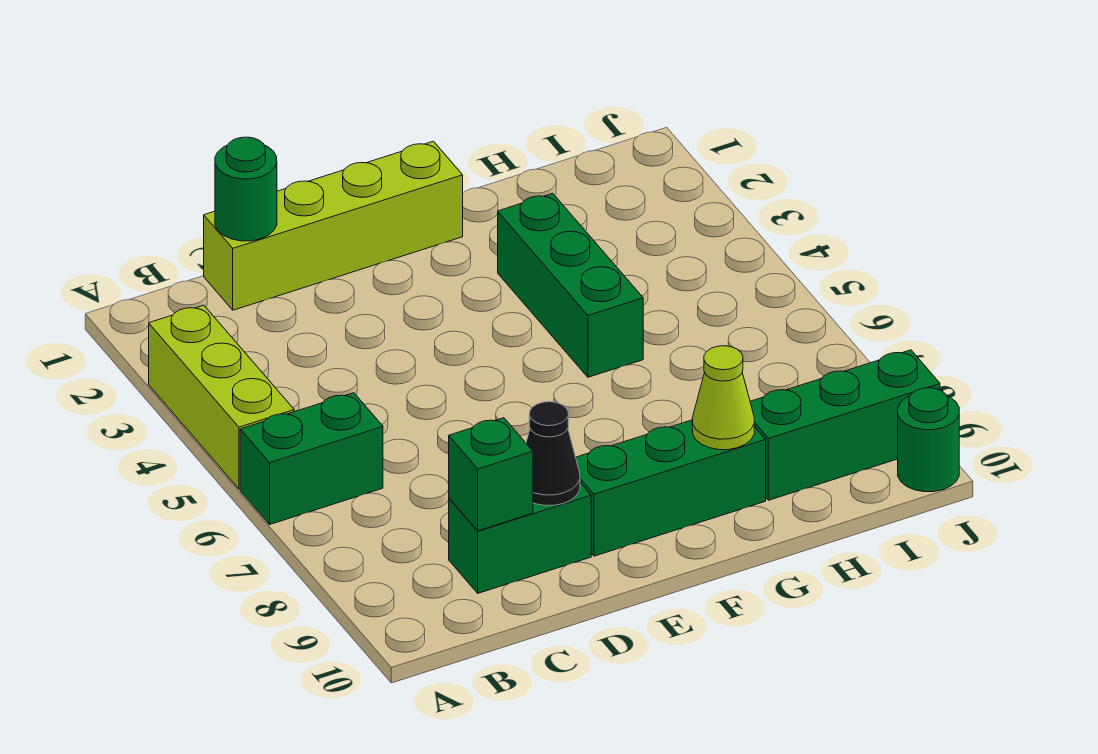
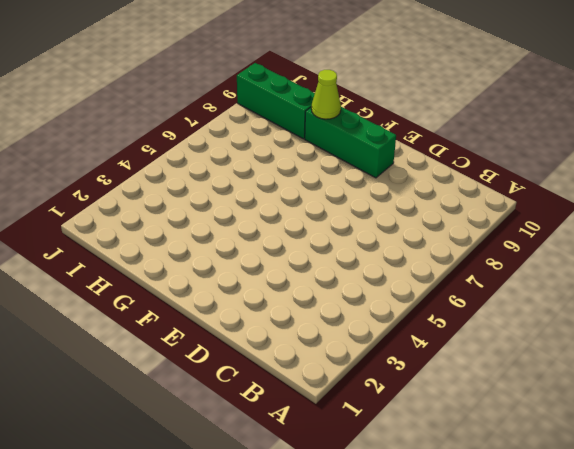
none -> lime 1x3 brick [149,305,294,489]
none -> green 1x2 brick [240,393,383,524]
none -> lime 1x4 brick [204,141,463,310]

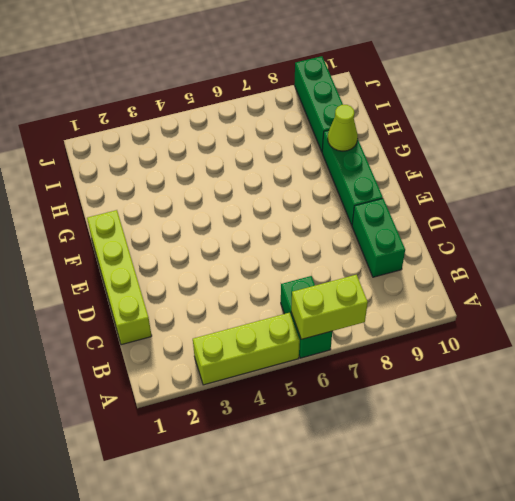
lime 1x2 brick [291,275,368,339] -> none
none -> green 1x3 brick [498,193,643,377]
none -> green 1x1 round brick [898,388,959,492]
none -> green 1x1 round brick [215,137,277,241]

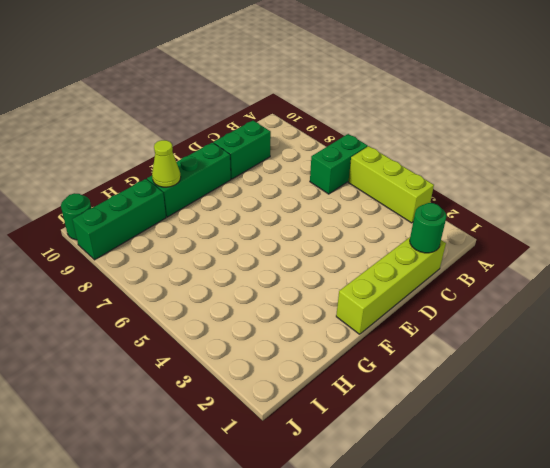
none -> green 1x3 brick [498,193,643,377]
none -> green 1x1 brick [449,418,533,531]
none -> black 1x1 cone [526,402,580,506]

